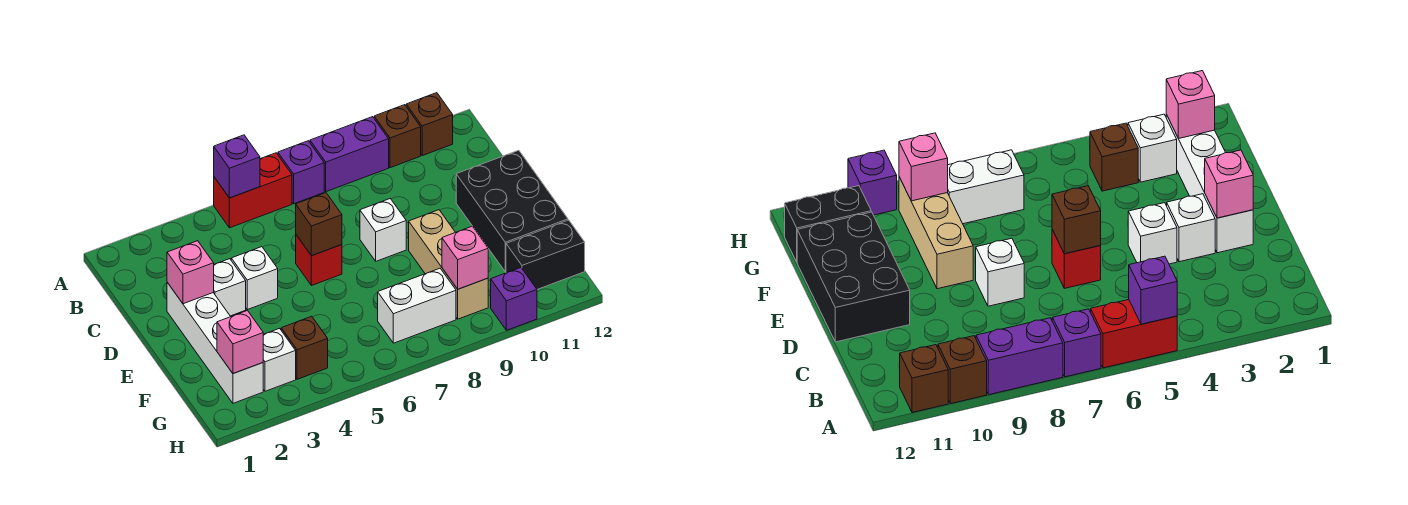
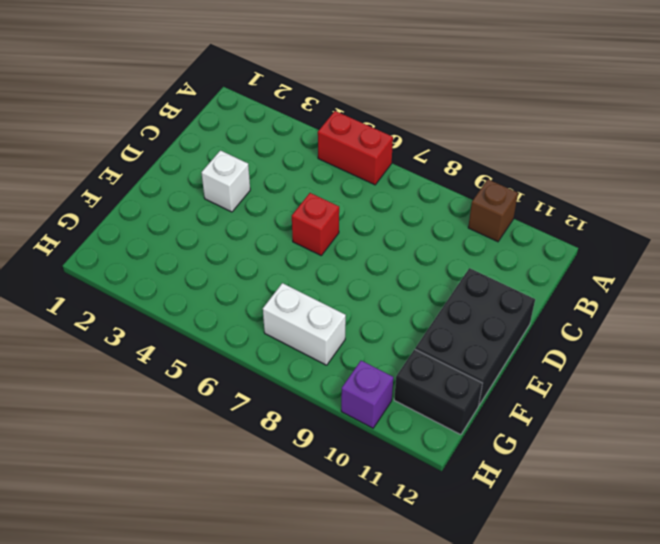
none -> purple 1x1 brick [278,141,324,204]
none -> purple 1x2 brick [310,117,389,192]
none -> brown 1x1 brick [406,93,453,156]

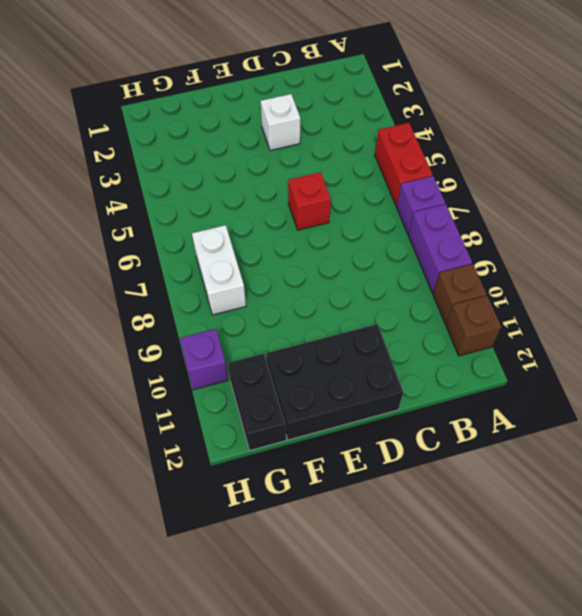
none -> white 1x4 brick [167,282,263,403]
none -> white 1x1 brick [231,247,278,310]
none -> white 1x1 brick [360,199,406,261]

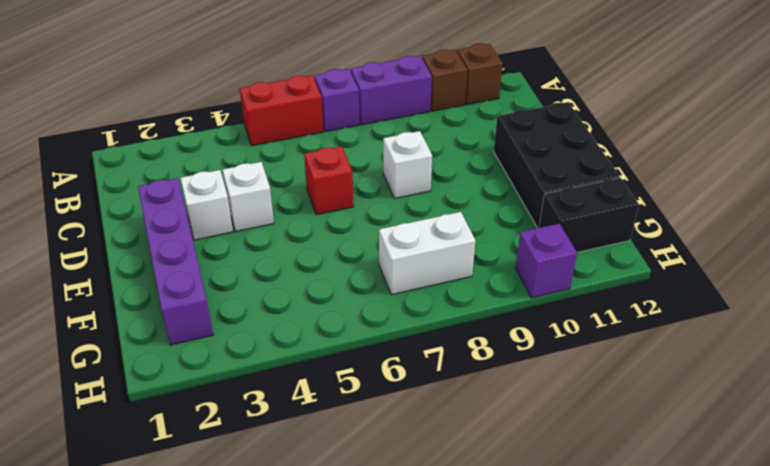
purple 1x4 brick [138,178,213,345] -> white 1x4 brick [167,282,263,403]
none -> tan 1x3 brick [409,210,488,319]
none -> white 1x1 brick [263,328,296,391]
none -> brown 1x1 brick [281,316,328,379]

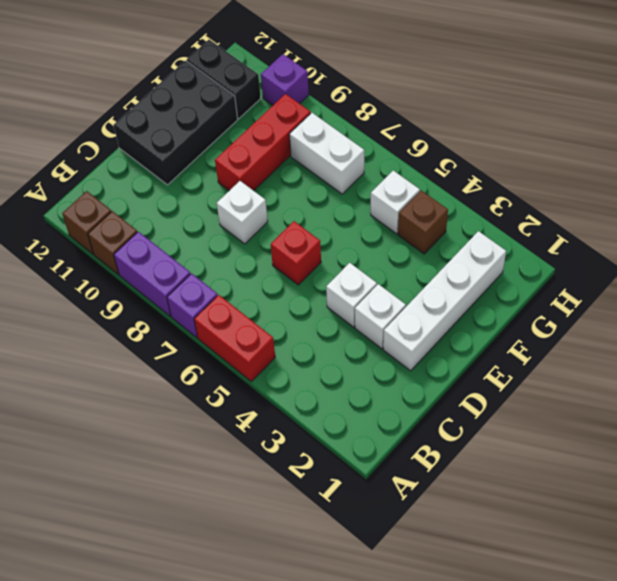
red 1x3 brick [215,94,311,191] -> tan 1x3 brick [409,210,488,319]
white 1x1 brick [371,171,420,234] -> white 1x1 brick moved to [263,328,296,391]
none -> purple 1x1 brick [214,135,260,198]
none -> pink 1x1 brick [167,241,214,304]
none -> brown 1x1 brick [296,193,342,256]

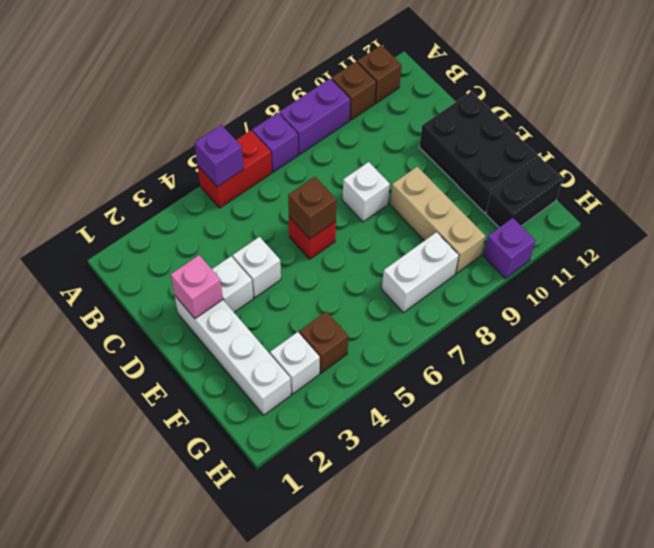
none -> pink 1x1 brick [217,311,263,374]
none -> pink 1x1 brick [442,226,488,289]

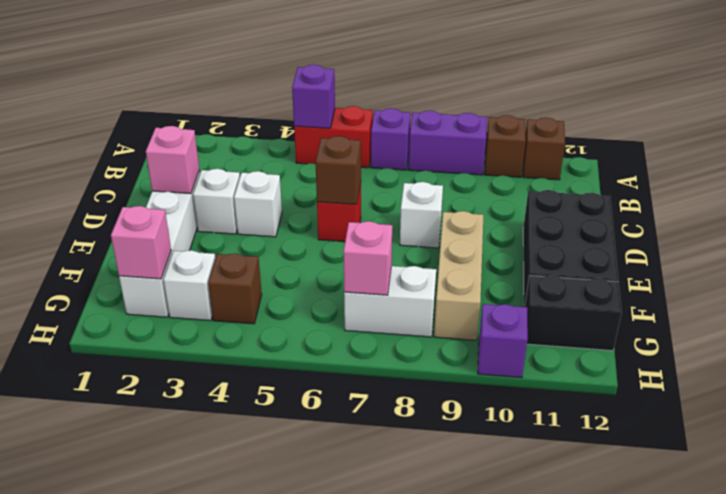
pink 1x1 brick [343,221,392,295] -> pink 1x1 brick moved to [442,226,488,289]

